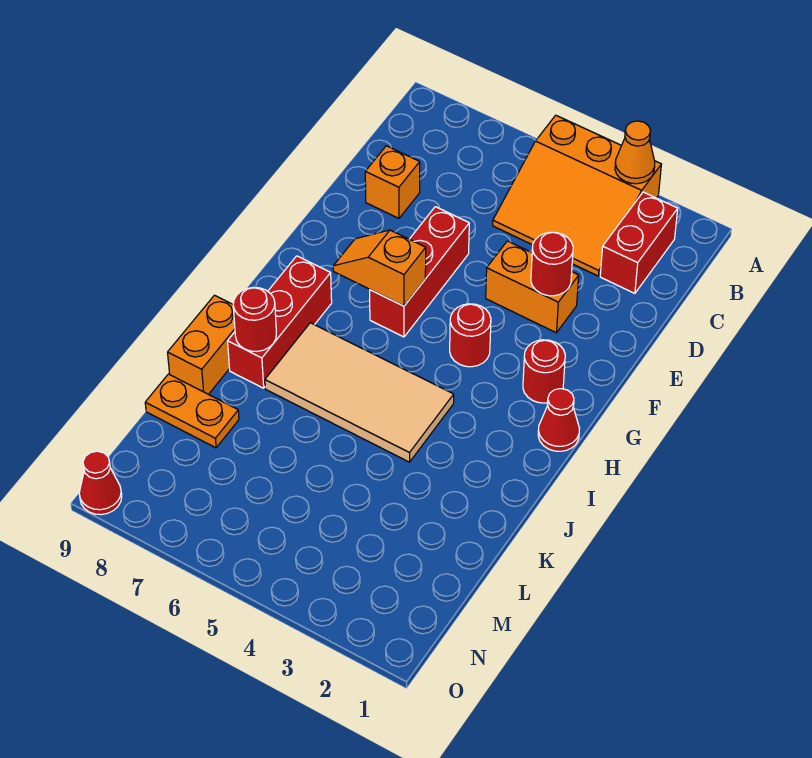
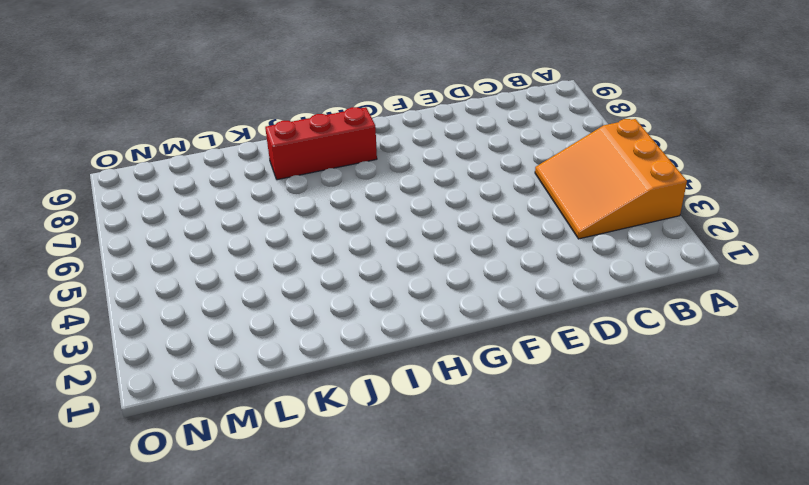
none -> red 1x2 brick [600,192,678,293]
none -> orange 1x1 brick [365,146,420,218]
none -> orange 1x2 brick [486,241,579,333]

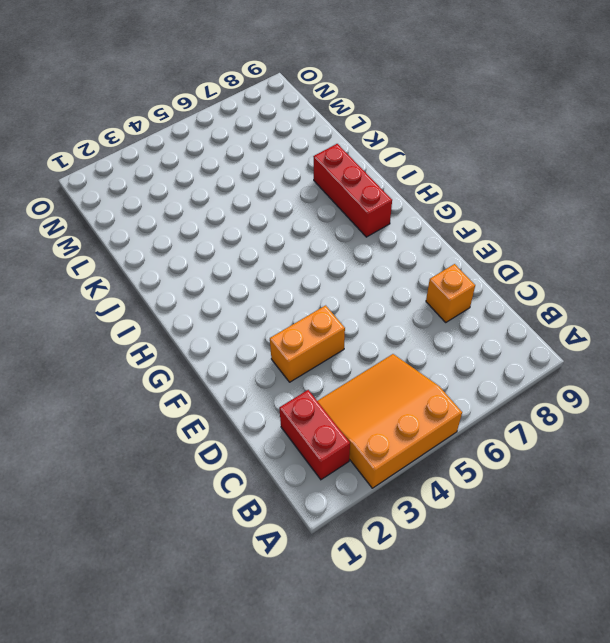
none -> red 1x3 brick [370,207,469,337]
none -> red 1x1 round brick [523,340,565,403]
none -> red 1x1 round brick [450,304,491,367]

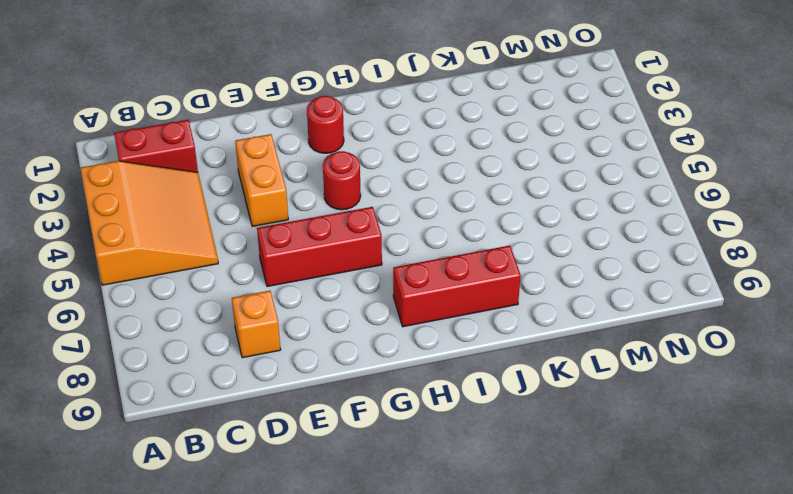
none -> red 1x1 cone [538,389,580,451]
none -> tan 2x4 tile [265,323,454,462]
none -> orange 1x2 brick [168,295,235,394]

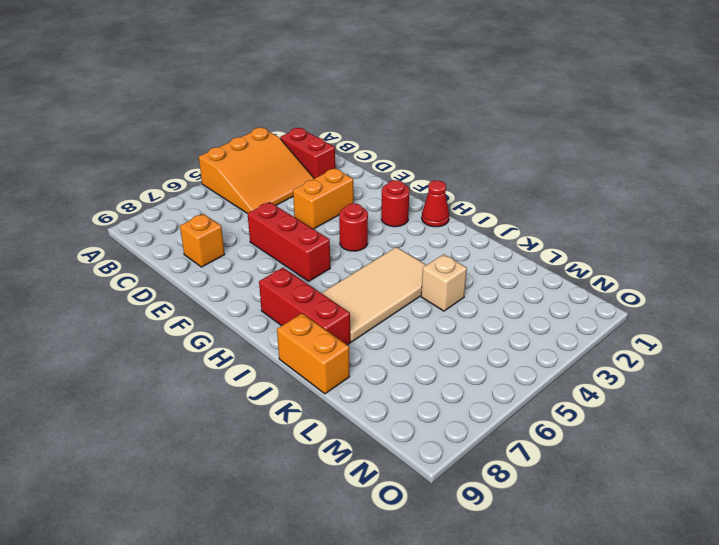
tan 1x1 brick [421,254,467,311] -> none
none -> orange 1x2 plate [145,374,239,448]
none -> red 1x1 cone [79,451,122,515]
none -> orange 1x1 cone [615,121,655,184]

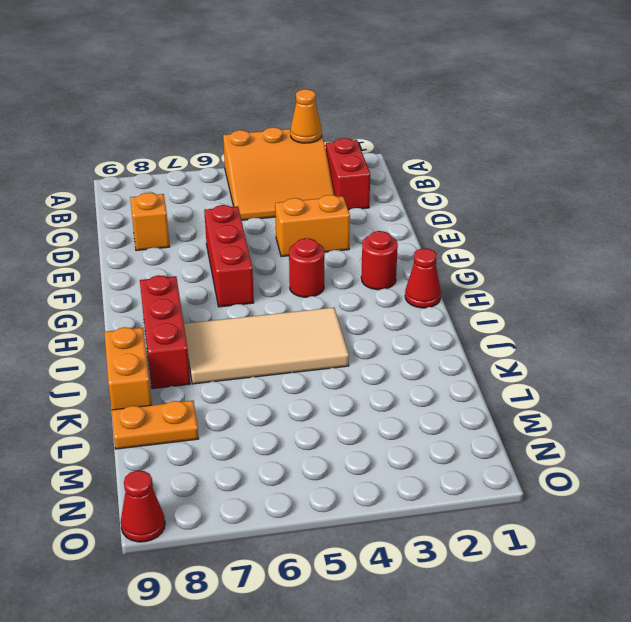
none -> red 1x1 round brick [531,232,573,296]
none -> orange 1x2 slope [333,230,426,306]
none -> red 1x1 round brick [233,287,276,351]

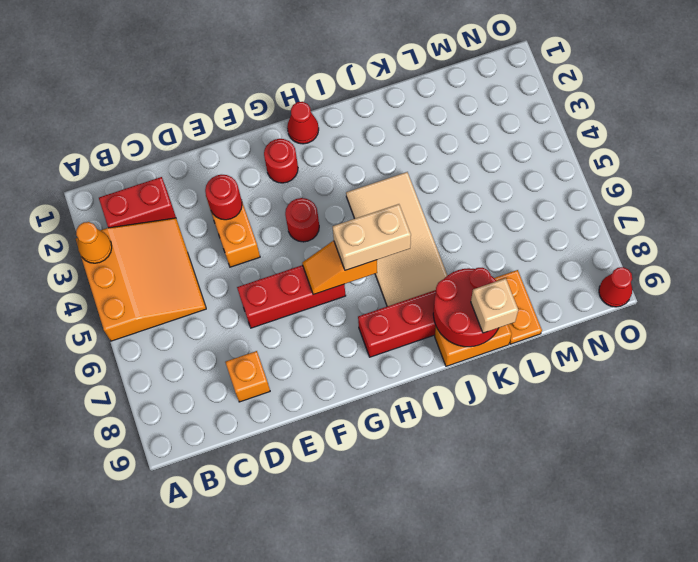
orange 1x2 slope [302,241,377,294] -> orange 1x2 slope turned to [333,230,426,306]
tan 1x2 brick [332,204,411,270] -> none
red 2x2 round brick [433,268,498,347] -> red 1x1 round brick [233,287,276,351]
tan 1x1 brick [471,278,518,333] -> none

